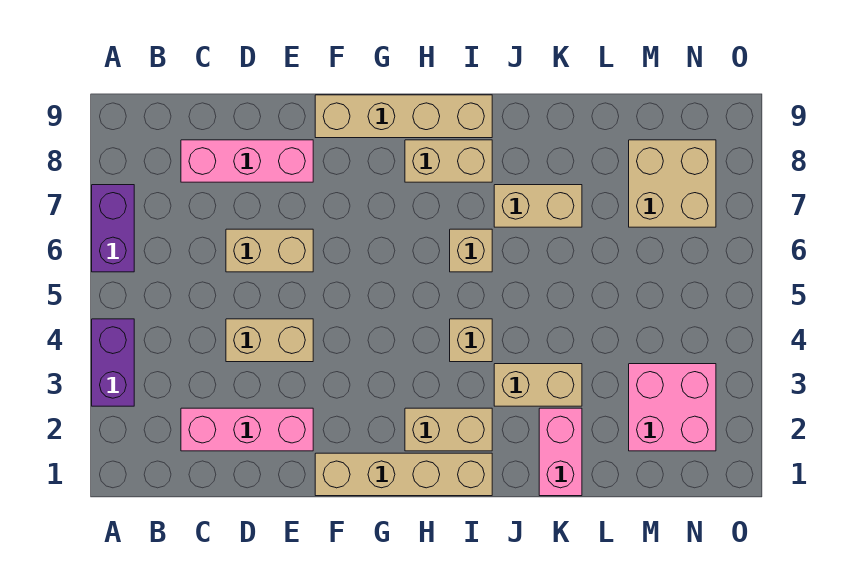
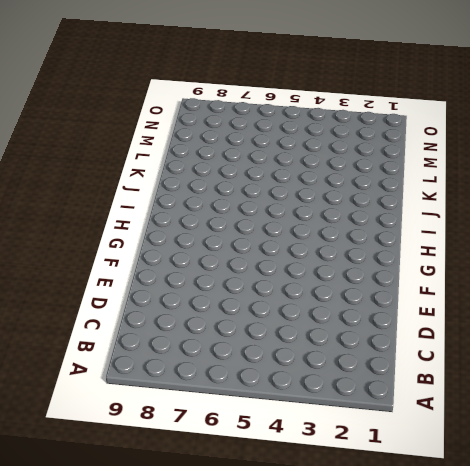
none -> purple 1x2 brick [92,319,134,406]
none -> purple 1x2 brick [92,185,134,272]
none -> pink 1x3 brick [181,408,313,451]

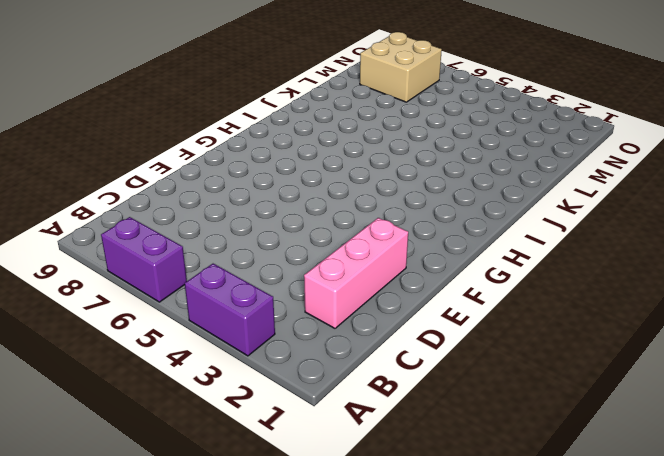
none -> pink 1x3 brick [181,140,313,182]
none -> tan 1x2 brick [226,319,313,362]
none -> tan 1x2 brick [226,229,313,272]

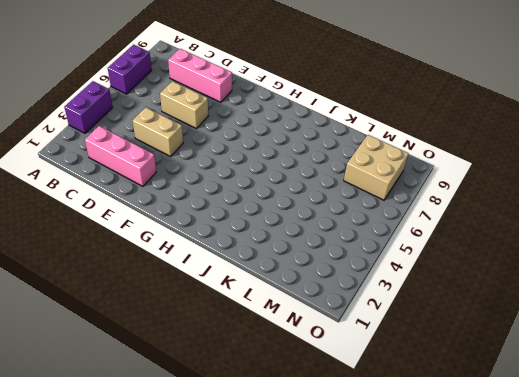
none -> tan 1x4 brick [315,453,492,496]
none -> tan 1x4 brick [315,95,492,138]
none -> tan 1x2 brick [405,408,492,451]

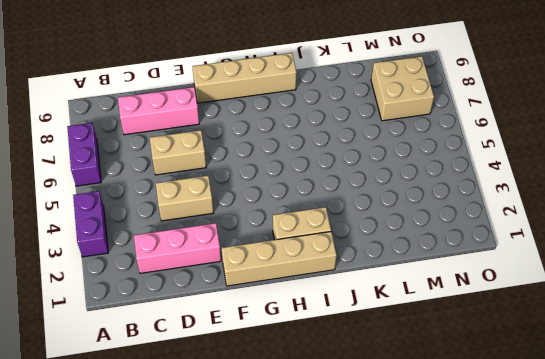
none -> tan 1x2 brick [405,140,492,182]
none -> tan 1x1 brick [450,319,492,362]
none -> tan 1x1 brick [450,229,492,272]

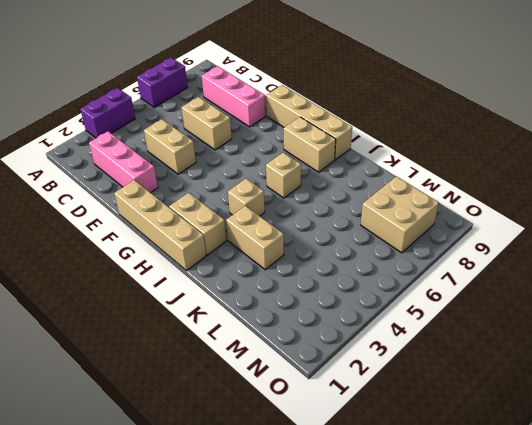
none -> tan 1x2 brick [494,185,582,227]
none -> pink 1x2 brick [539,408,582,496]
none -> pink 2x2 brick [629,364,716,451]

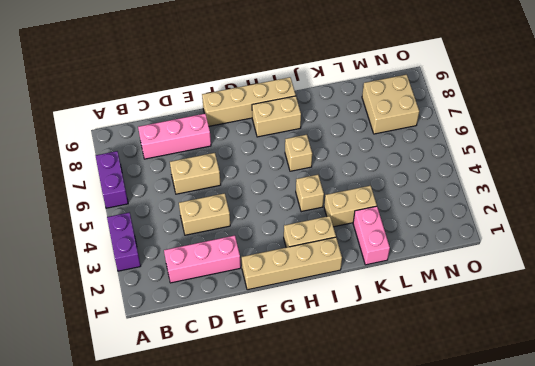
none -> tan 1x2 brick [494,185,582,227]
none -> pink 2x2 brick [629,364,716,451]

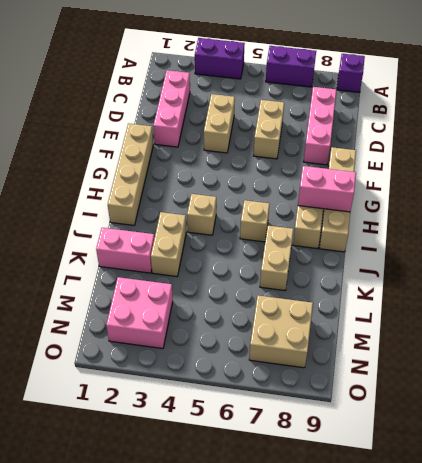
purple 1x1 brick [337,54,365,92] -> none
pink 1x2 brick [298,166,356,212] -> none
none -> tan 1x2 brick [405,408,492,451]

